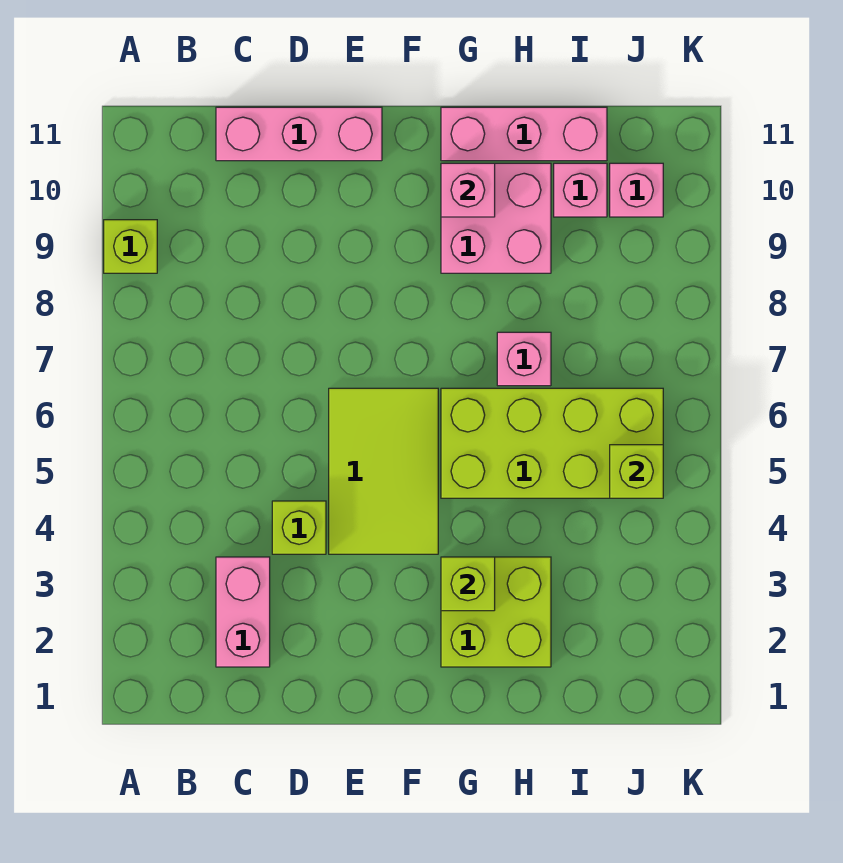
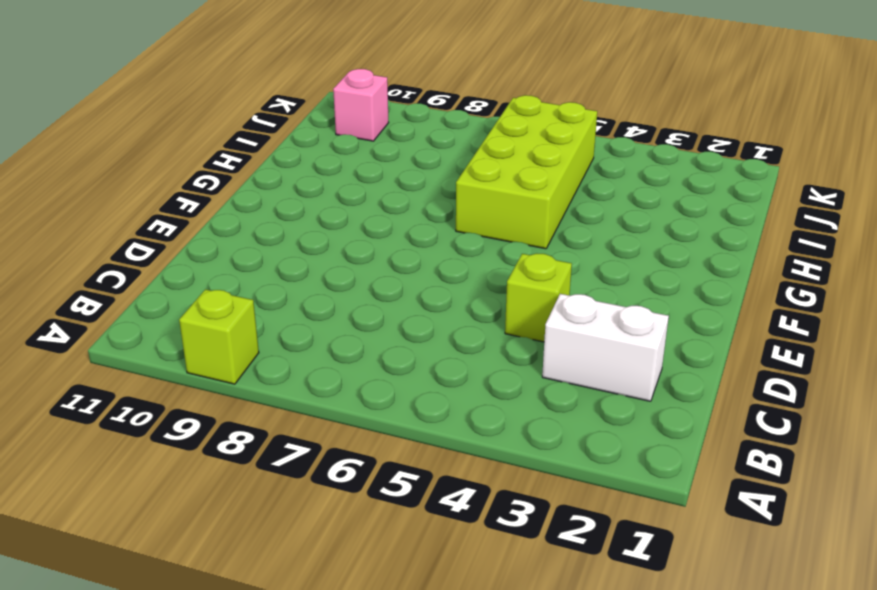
white 1x2 brick [542,294,669,401] -> pink 1x2 brick [216,557,270,667]
none -> pink 1x3 brick [216,107,382,161]
none -> lime 2x3 tile [329,388,438,554]
none -> lime 2x2 brick [441,557,551,667]

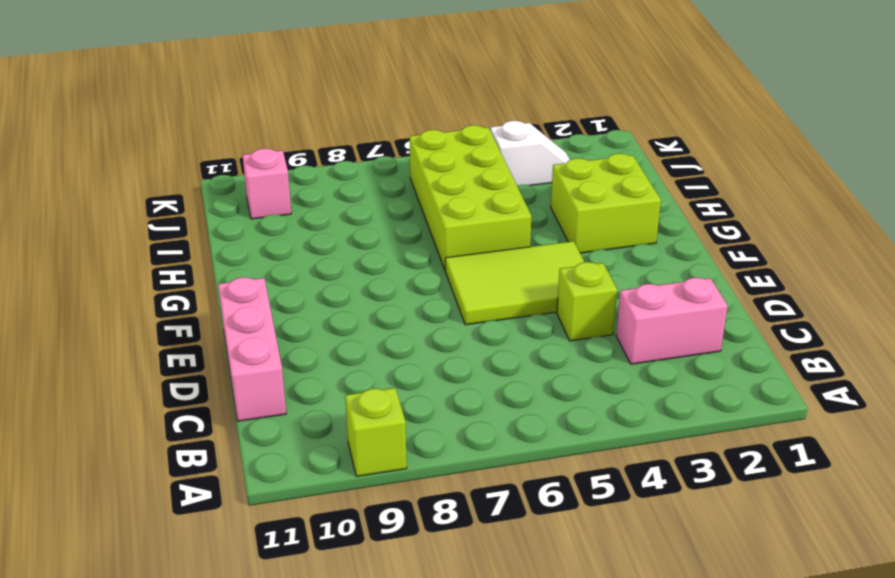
white 1x2 slope [490,121,570,186] -> none
none -> pink 2x2 brick [441,163,551,273]
none -> pink 1x3 brick [441,107,607,161]
none -> pink 1x1 brick [497,332,551,386]

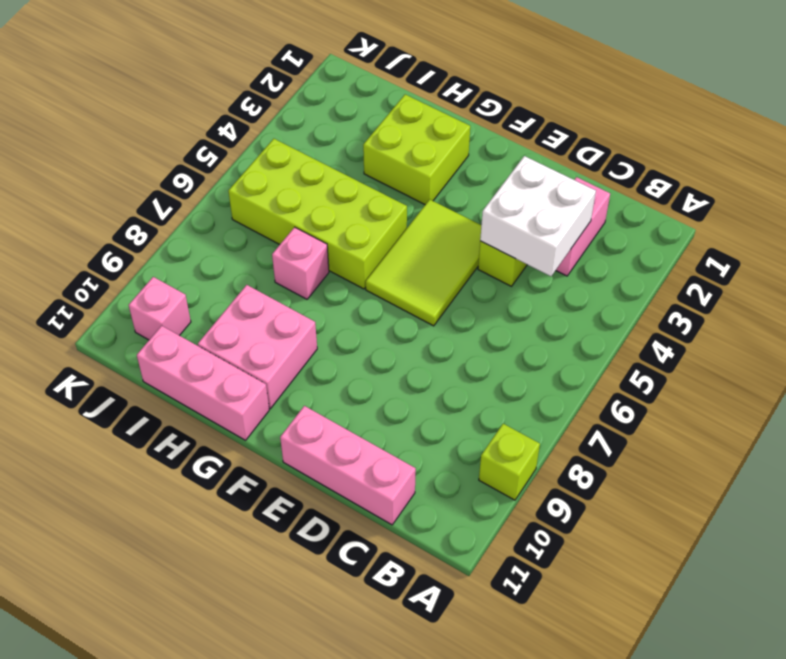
white 2x2 brick [480,156,596,276] -> none
none -> pink 1x1 brick [554,163,607,217]
none -> lime 1x1 brick [441,557,495,611]
none -> pink 1x1 brick [441,163,495,217]

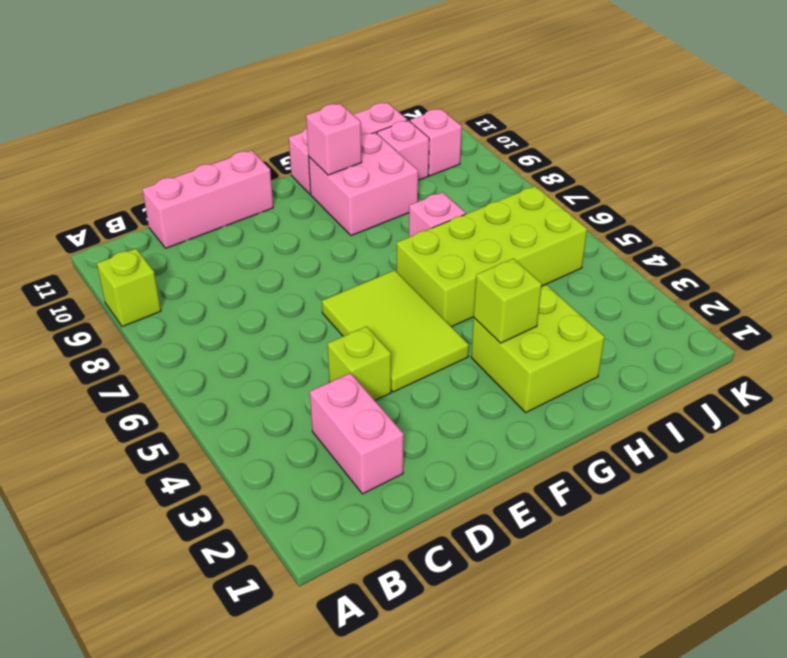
none -> lime 1x1 brick [610,445,663,498]

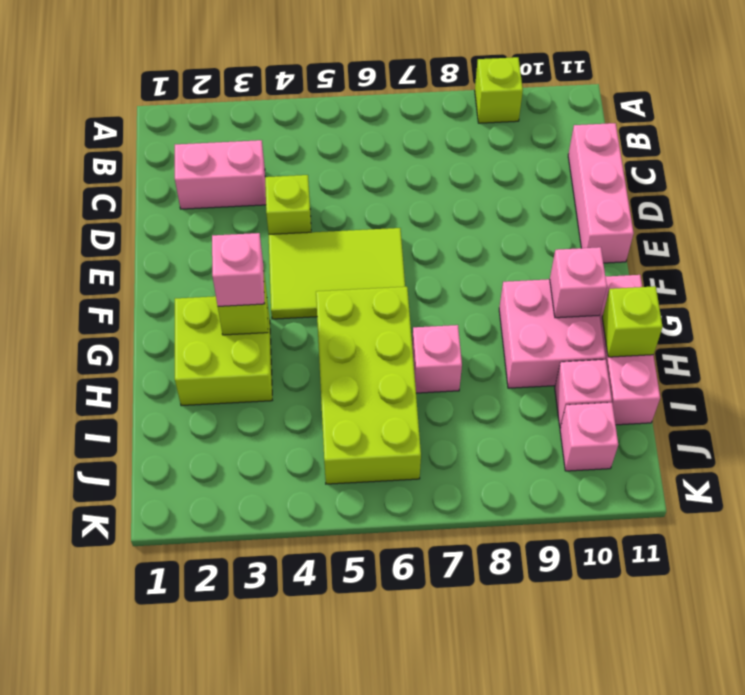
pink 1x1 brick [212,233,265,306] -> none
lime 1x1 brick [602,286,663,357] -> lime 1x1 brick moved to [610,445,663,498]

